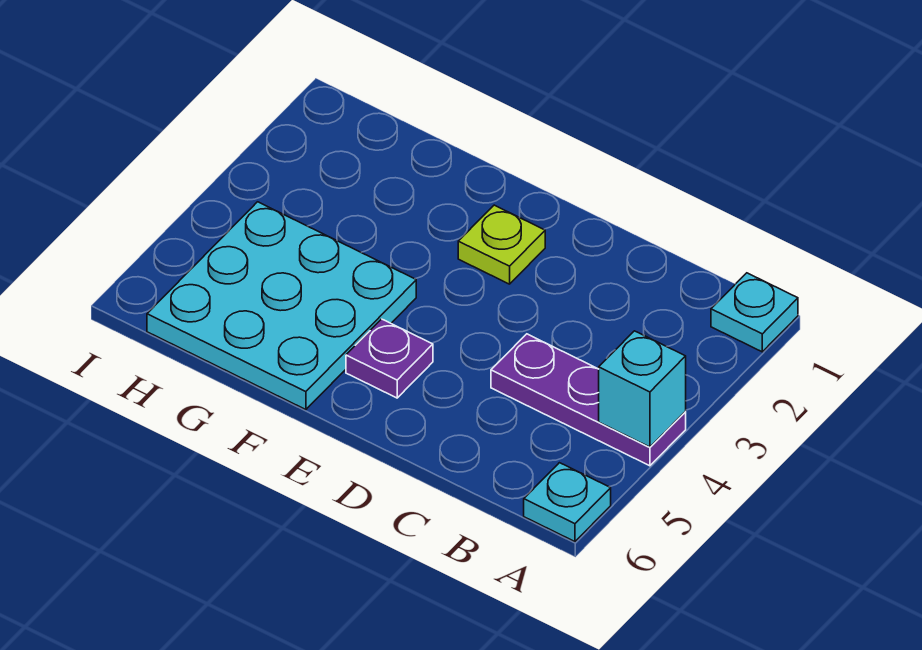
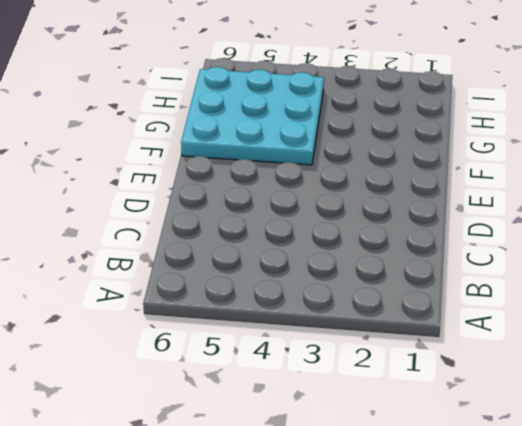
none -> cyan 1x1 plate [711,273,798,352]
none -> purple 1x3 plate [491,334,686,466]

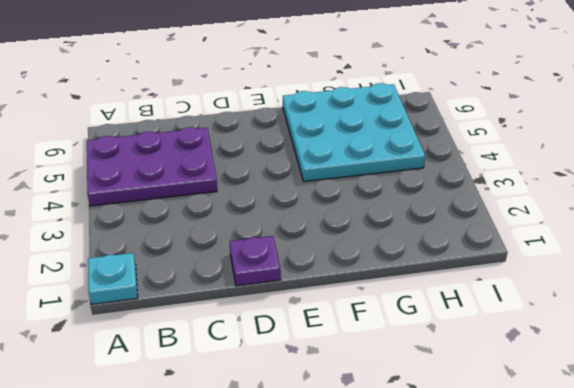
purple 2x3 plate [87,127,217,206] -> purple 1x3 plate [491,334,686,466]
purple 1x1 plate [230,236,281,286] -> purple 1x1 plate moved to [346,319,433,398]
none -> cyan 1x1 plate [524,463,611,542]
none -> lime 1x1 plate [458,205,545,284]

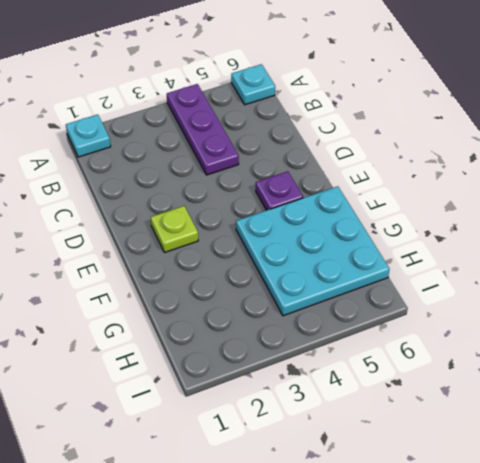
none -> cyan 1x1 brick [599,331,686,447]

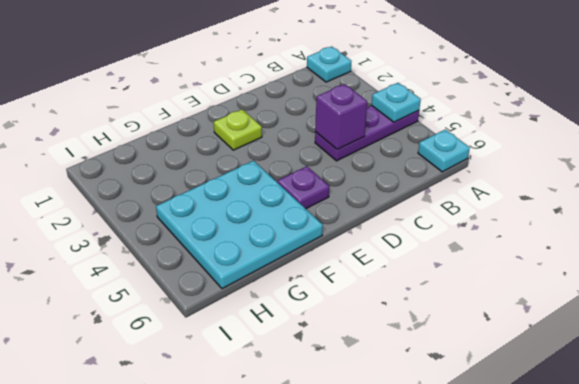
cyan 1x1 plate [372,83,421,122] -> cyan 1x1 brick [599,331,686,447]
purple 1x1 brick [315,84,367,149] -> none

